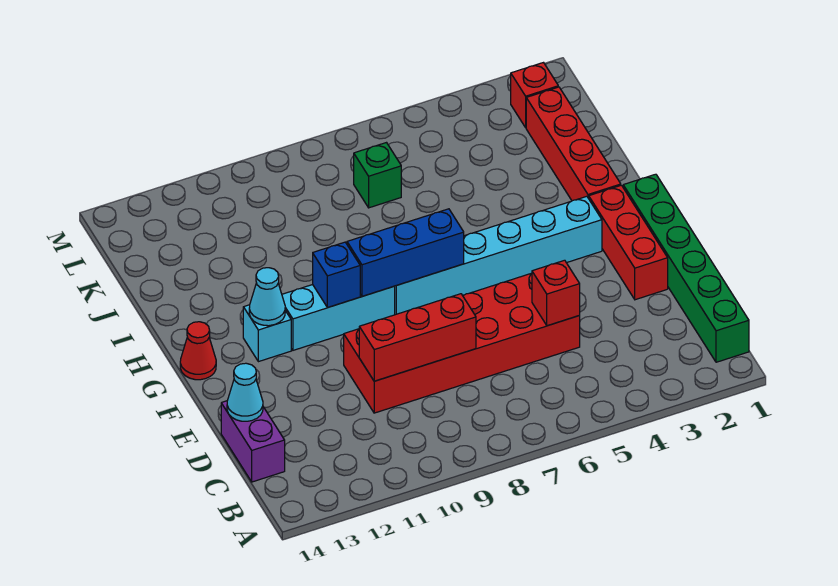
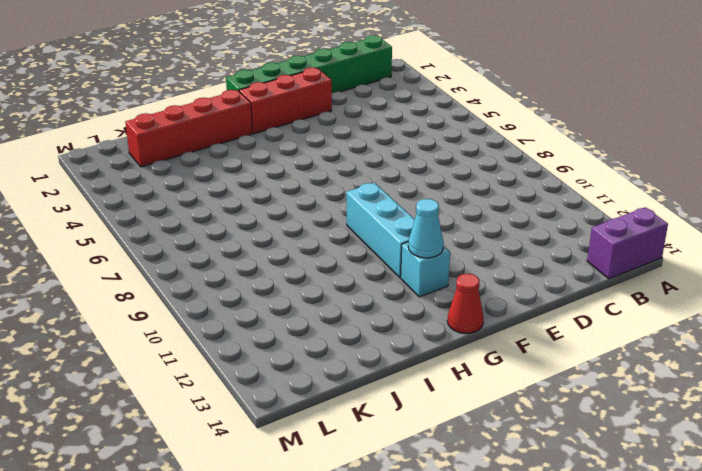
purple 1x2 brick [587,207,668,279] -> purple 1x2 brick moved to [221,401,285,482]
none -> red 2x6 brick [344,273,580,413]
none -> cyan 1x6 brick [395,196,602,315]
none -> green 1x1 brick [354,143,401,208]

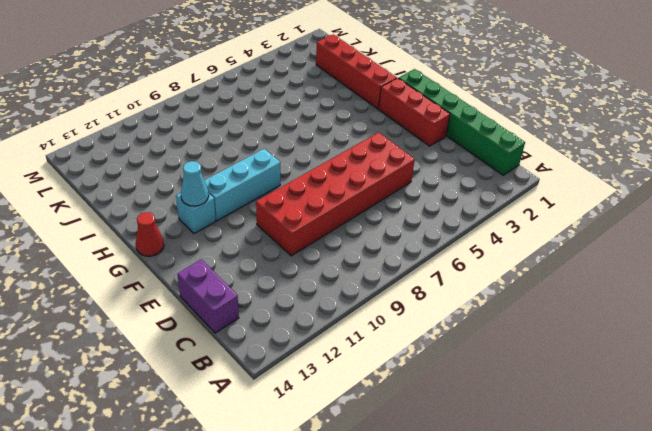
none -> cyan 1x6 brick [395,196,602,315]
none -> green 1x1 brick [354,143,401,208]
none -> red 1x1 brick [511,63,558,128]

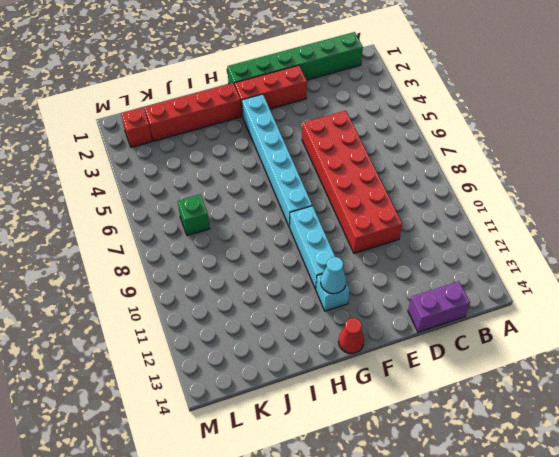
none -> red 1x1 brick [532,260,580,326]
none -> red 1x3 brick [359,294,476,381]
none -> cyan 1x1 cone [227,363,263,421]

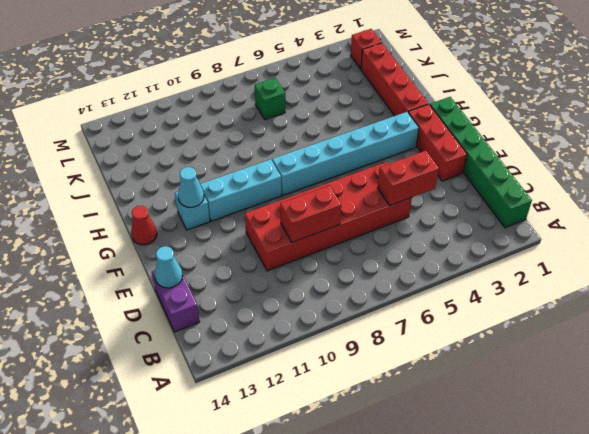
red 1x2 brick [377,151,439,205] -> red 1x1 brick [532,260,580,326]
red 1x2 brick [280,186,341,242] -> red 1x3 brick [359,294,476,381]
none -> blue 1x3 brick [347,209,464,296]
none -> blue 1x1 brick [313,242,360,307]

